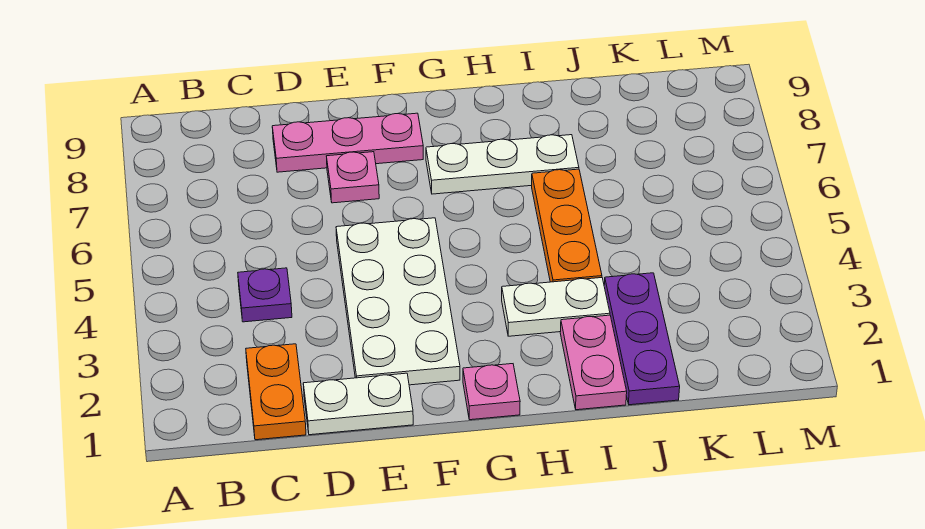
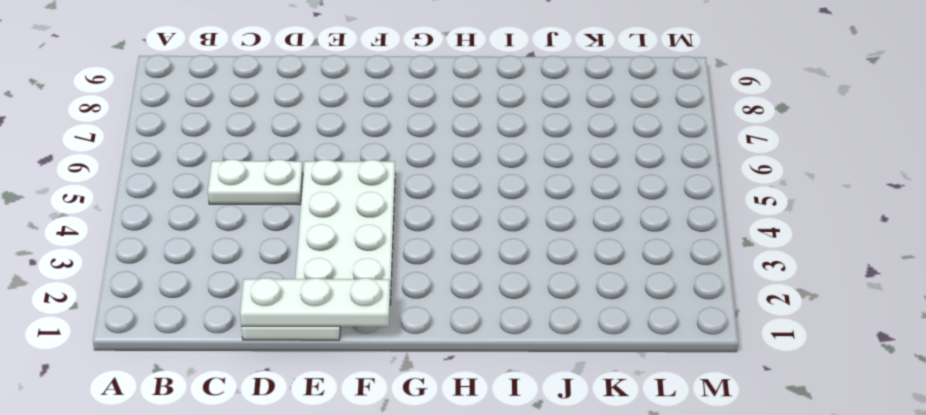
white 1x2 plate [208,159,303,205] -> white 1x2 plate moved to [502,278,610,336]
white 1x3 plate [240,278,390,327] -> white 1x3 plate moved to [426,135,579,194]
none -> orange 1x2 plate [246,344,306,440]
none -> purple 1x1 plate [238,268,292,322]
none -> pink 1x3 plate [272,113,423,172]

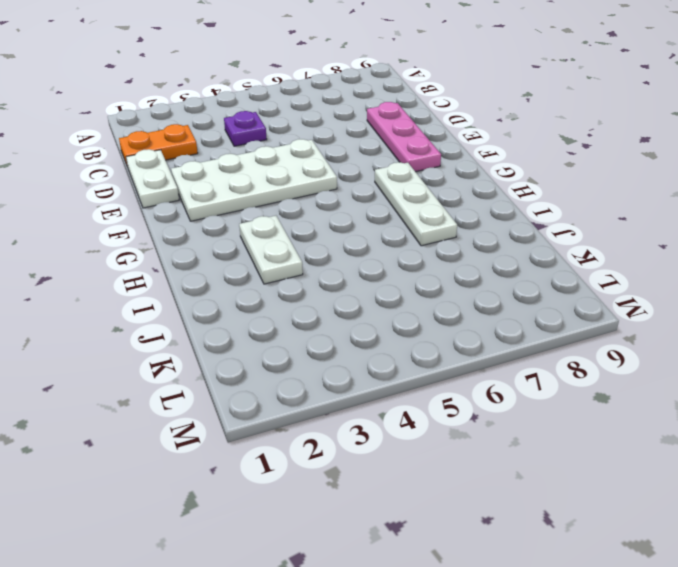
none -> pink 1x1 plate [327,152,379,203]
none -> pink 1x1 plate [463,364,520,420]
none -> pink 1x2 plate [560,315,627,410]

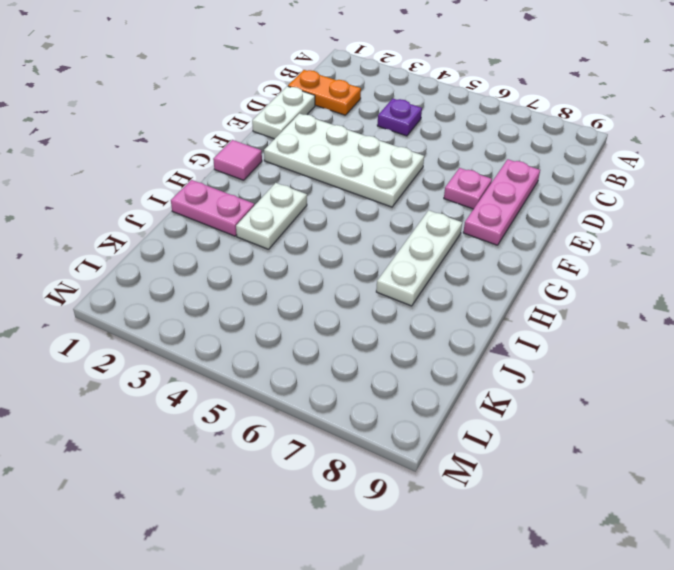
pink 1x1 tile [213,140,262,180] -> pink 1x1 plate [463,364,520,420]
none -> orange 1x3 plate [532,169,602,282]
none -> purple 1x3 plate [604,273,680,405]

